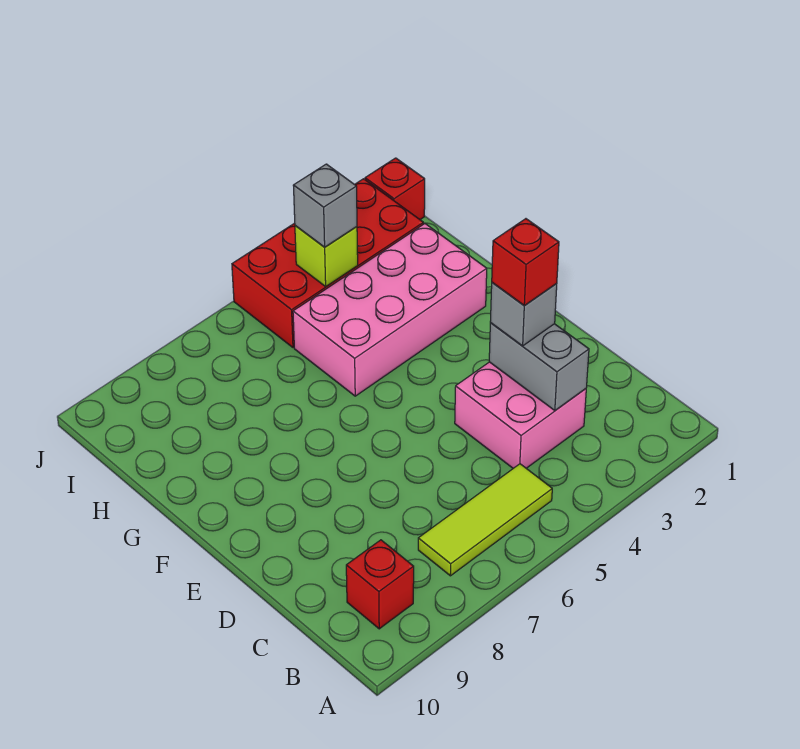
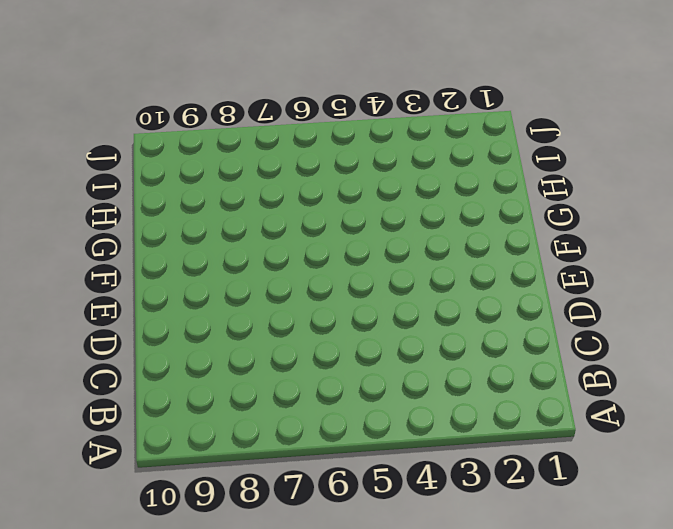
none -> lime 1x3 tile [418,464,552,576]
none -> red 1x1 brick [346,540,414,629]

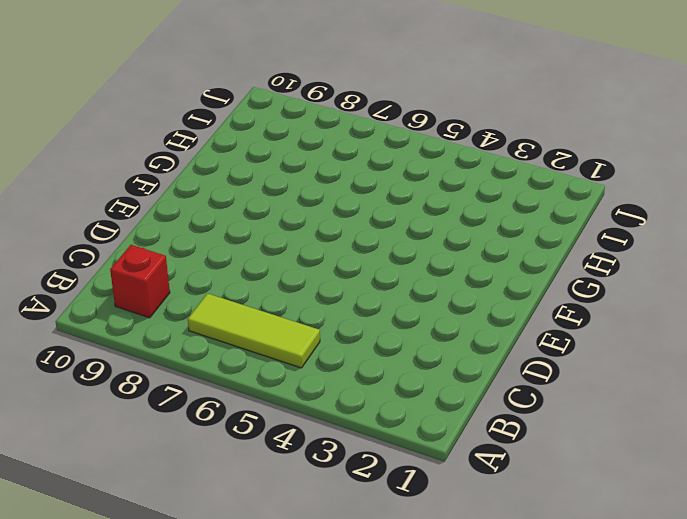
none -> pink 2x2 brick [455,362,586,468]
none -> pink 2x4 brick [293,224,487,396]

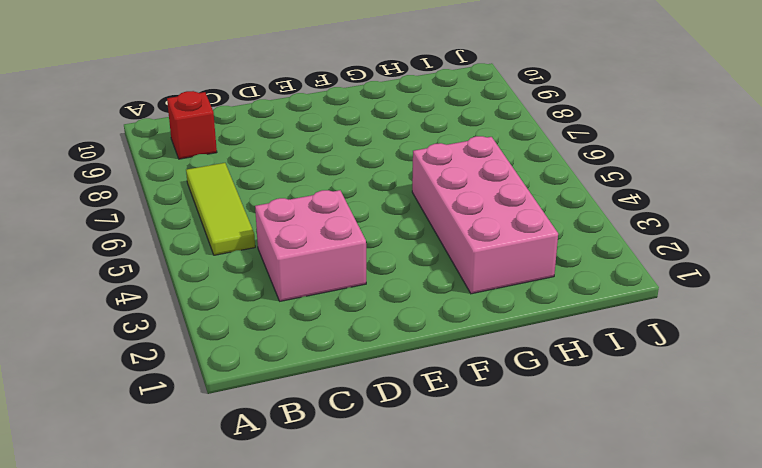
none -> red 2x4 brick [232,179,423,347]
none -> red 1x1 brick [365,158,425,219]

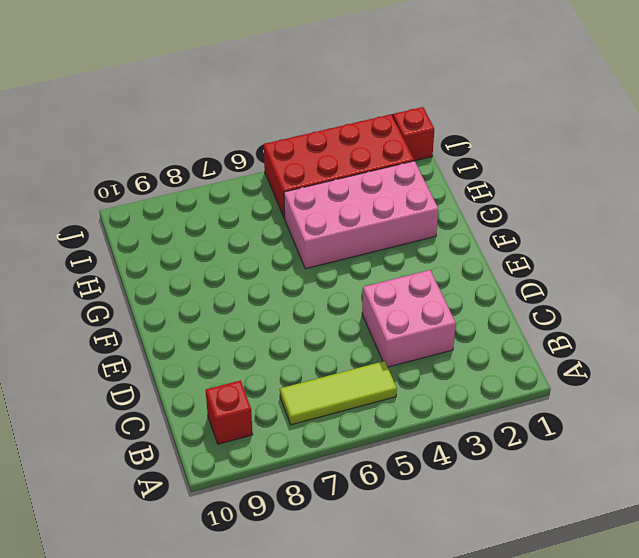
none -> grey 1x2 brick [489,323,589,411]
none -> lime 1x1 brick [295,226,358,286]

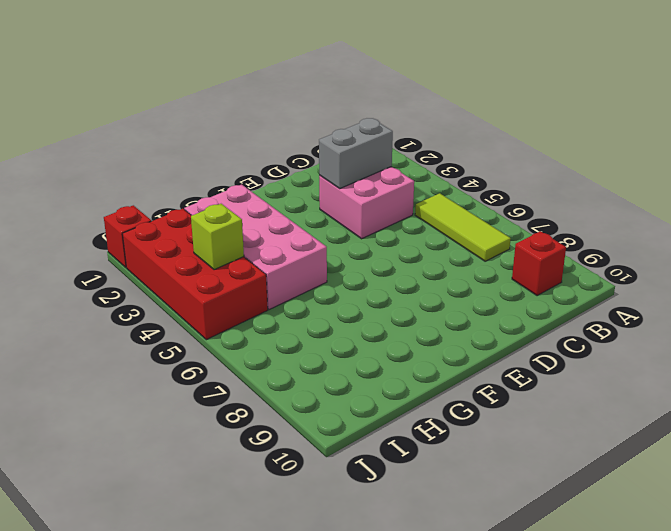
none -> grey 1x1 brick [490,282,557,346]
none -> grey 1x1 brick [293,164,357,247]

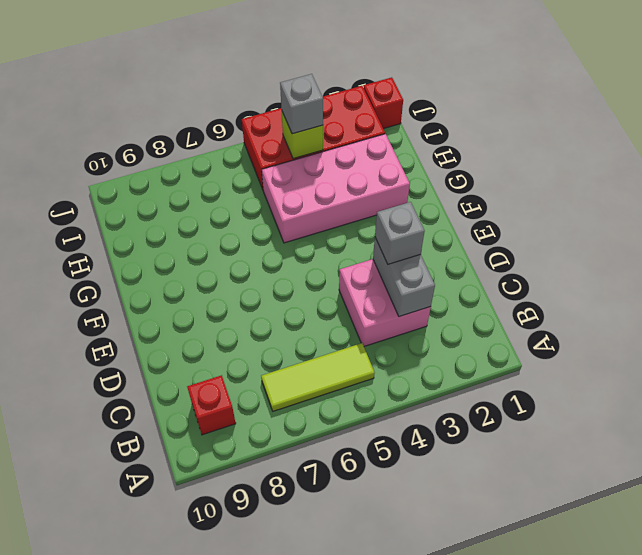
none -> red 1x1 brick [492,219,559,306]

